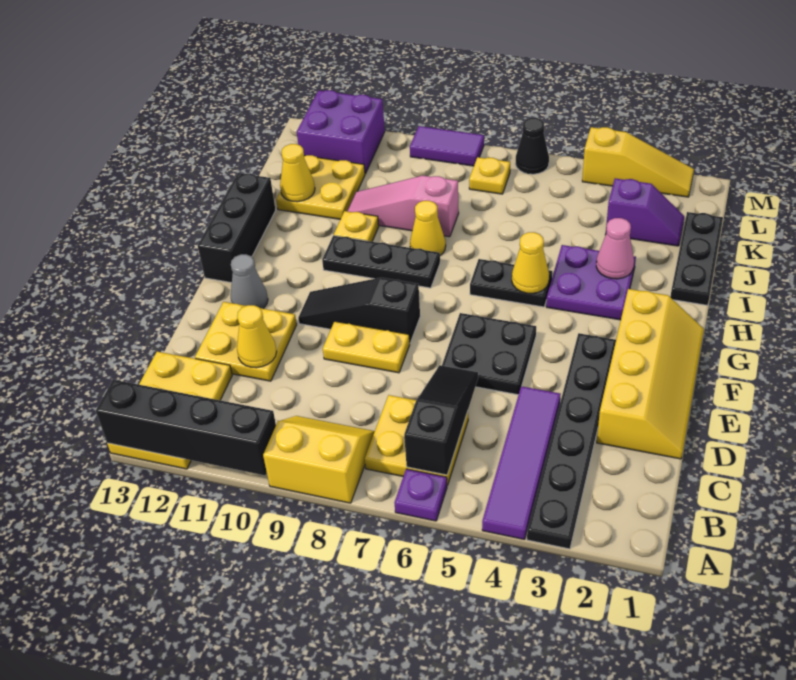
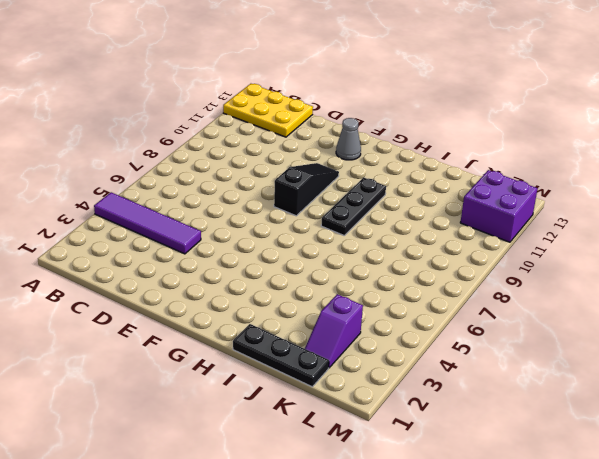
none -> black 1x6 plate [527,333,616,549]
none -> purple 1x1 plate [395,469,447,521]
none -> yellow 2x2 slope [263,416,375,503]
none -> yellow 2x2 plate [365,395,468,485]

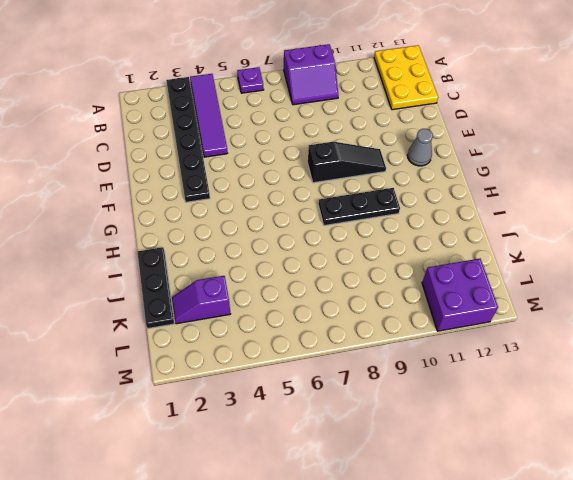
purple 2x2 slope [284,44,339,105] -> yellow 2x2 slope [263,416,375,503]
none -> yellow 2x2 plate [365,395,468,485]
none -> yellow 2x4 slope [597,289,704,459]
none -> yellow 2x2 plate [195,302,297,381]
none -> black 2x2 plate [442,313,536,395]

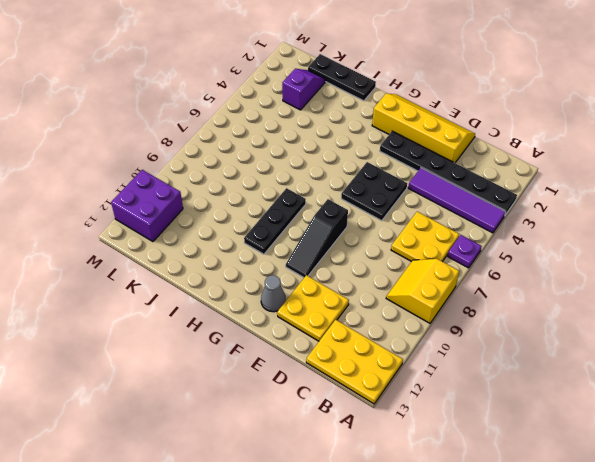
none -> yellow 1x2 plate [323,321,410,373]
none -> black 1x3 brick [198,173,276,283]
none -> purple 2x2 plate [546,245,636,320]
none -> black 1x2 plate [470,259,552,307]

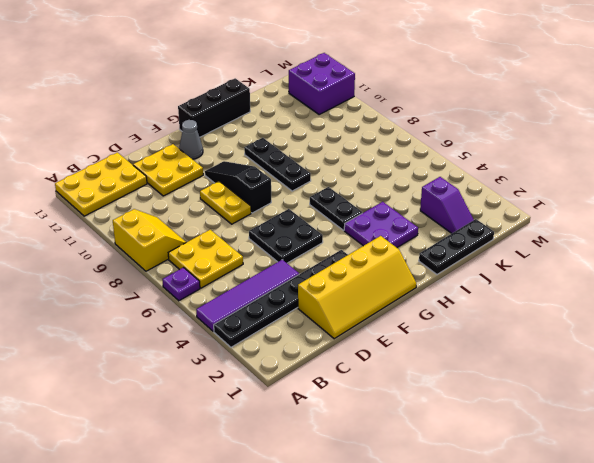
none -> yellow 1x1 cone [410,201,446,255]
none -> yellow 1x1 plate [334,211,379,242]
none -> pink 1x3 slope [347,176,459,237]
none -> yellow 2x2 plate [276,155,365,219]

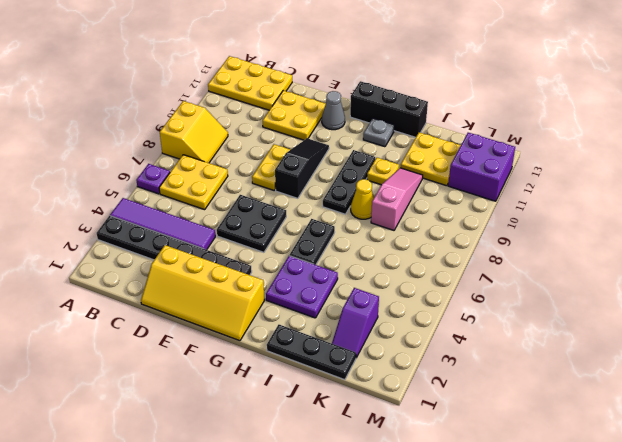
grey 1x1 plate [363,118,394,147] -> none
none -> yellow 1x1 plate [469,157,510,194]
none -> yellow 1x3 slope [582,127,694,197]
none -> black 1x1 cone [515,118,549,174]
none -> purple 1x2 tile [410,126,484,166]

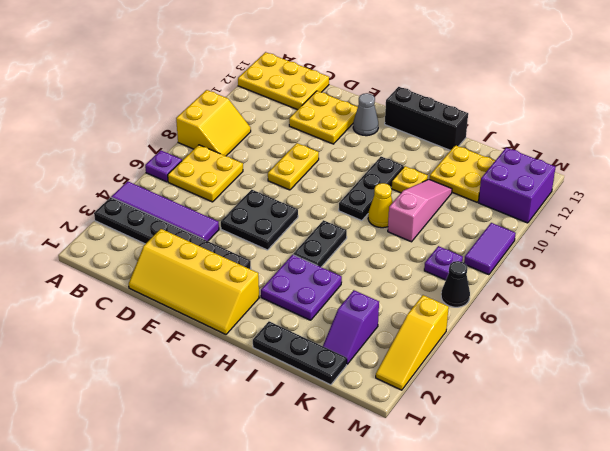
purple 1x1 plate [424,246,463,280] -> yellow 1x1 plate [469,157,510,194]
none -> black 1x3 slope [298,278,420,343]
none -> black 1x4 brick [96,380,276,475]
none -> black 1x3 slope [404,365,478,475]
none -> yellow 1x1 cone [237,305,277,368]

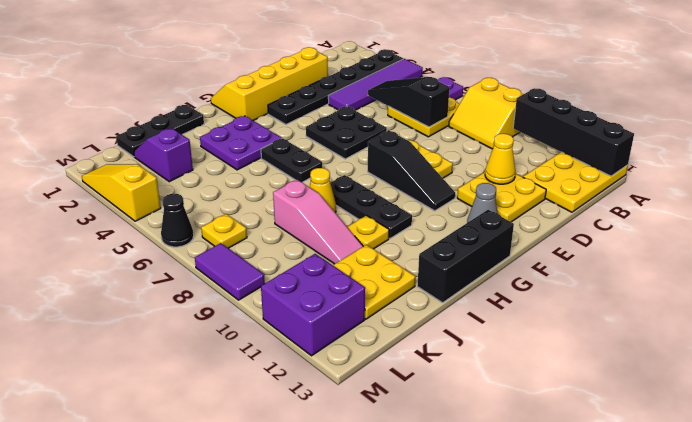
black 1x3 slope [368,77,450,127] -> black 1x3 slope turned to [404,365,478,475]
none -> yellow 1x1 cone [512,232,549,293]
none -> pink 1x1 cone [596,218,634,279]
none -> yellow 1x1 cone [280,144,315,202]

